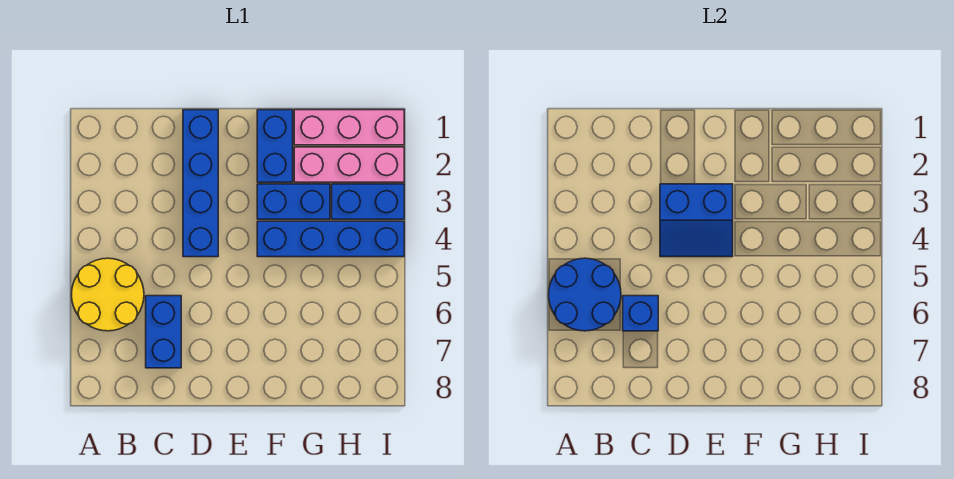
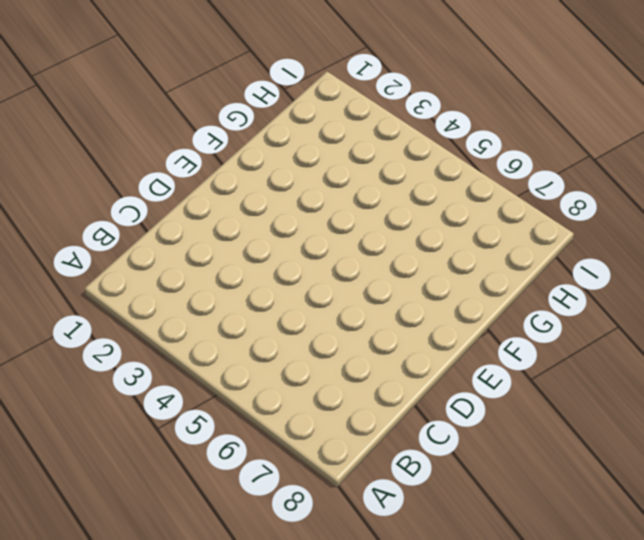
none -> yellow 2x2 round brick [71,258,144,331]
none -> blue 1x2 brick [146,296,181,368]
none -> blue 1x4 brick [183,110,218,257]

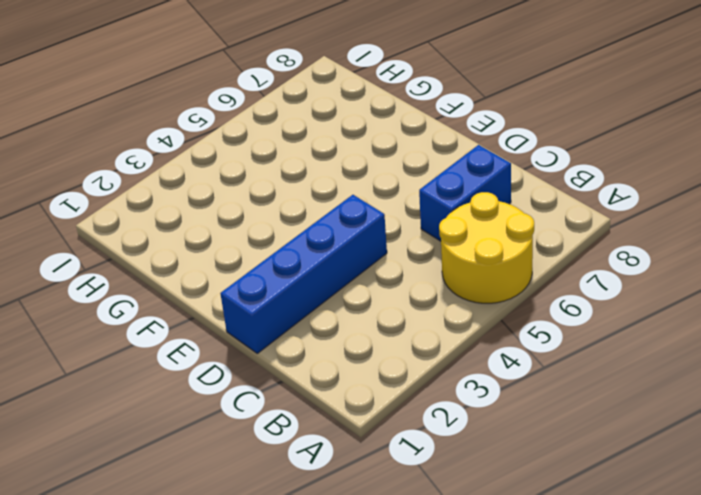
none -> blue 1x2 brick [257,110,293,182]
none -> blue 1x2 brick [257,184,330,219]
none -> blue 1x4 brick [257,221,404,257]

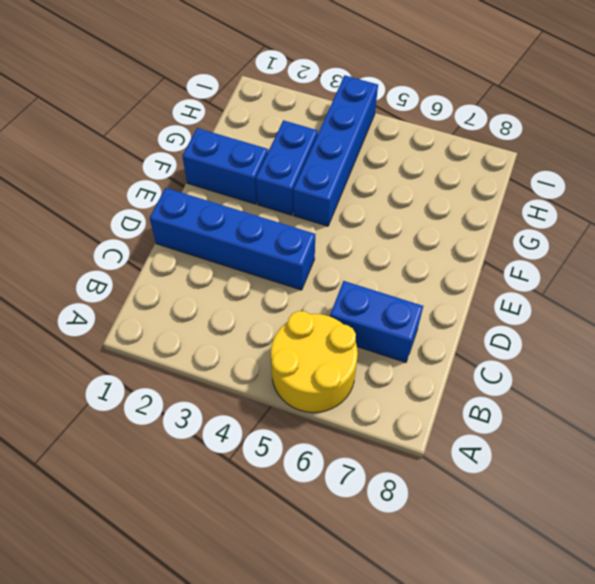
none -> pink 1x3 brick [294,110,404,145]
none -> pink 1x3 brick [294,147,404,182]
none -> blue 1x2 brick [332,184,404,219]

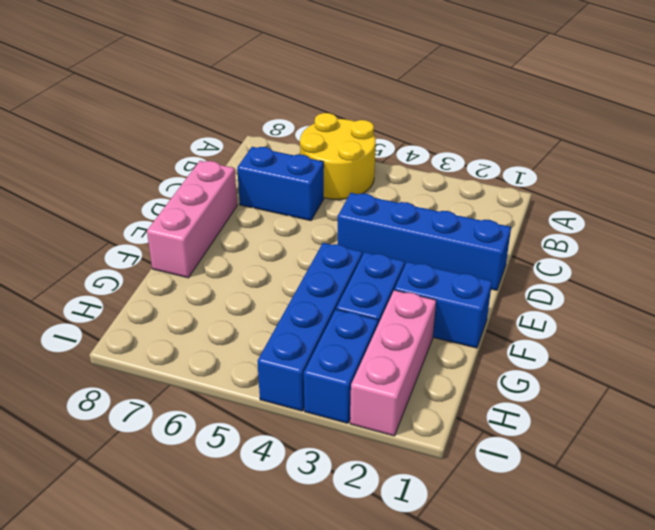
pink 1x3 brick [147,161,237,278] -> pink 1x3 brick moved to [294,110,404,145]
none -> blue 2x2 round brick [548,258,621,331]
none -> blue 1x1 brick [623,296,658,331]
none -> blue 2x2 slope [660,184,733,257]

